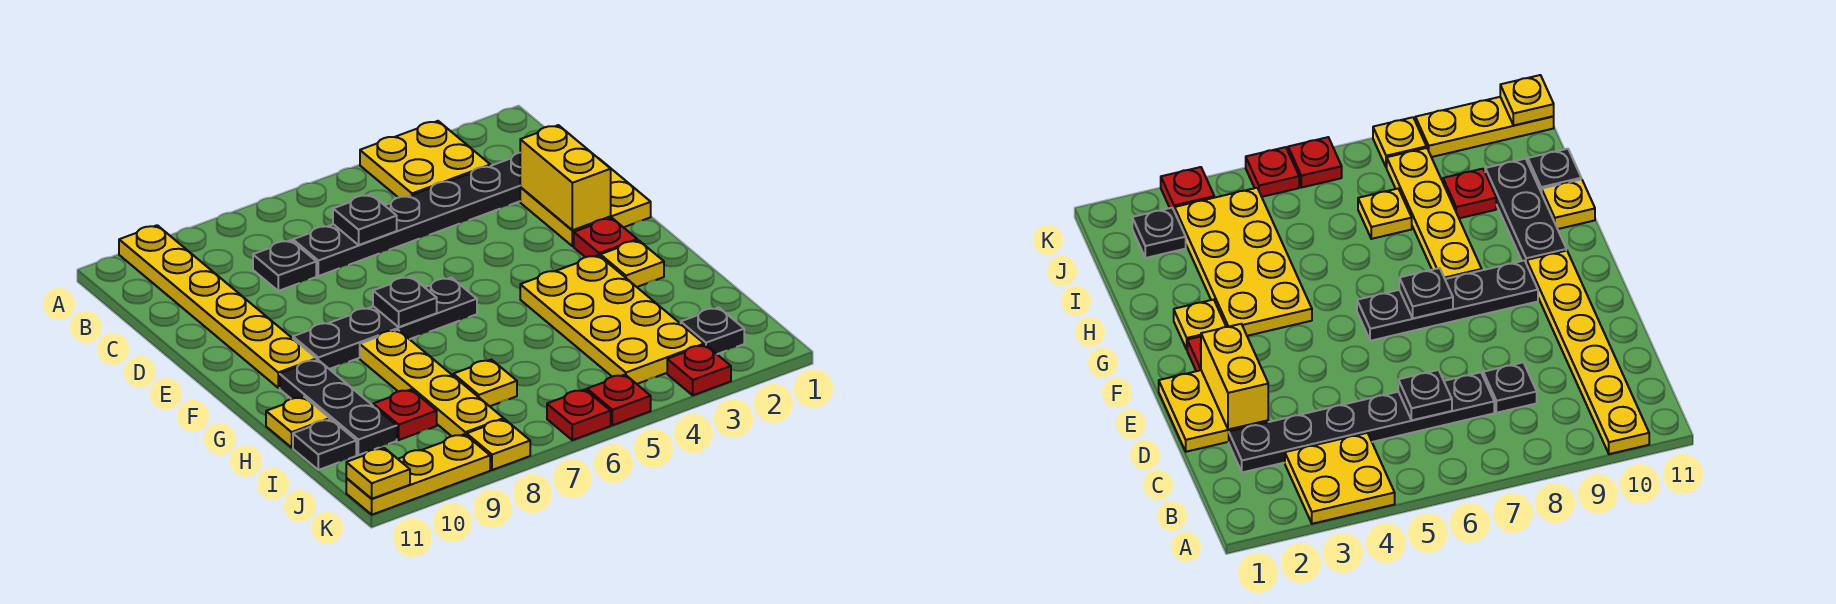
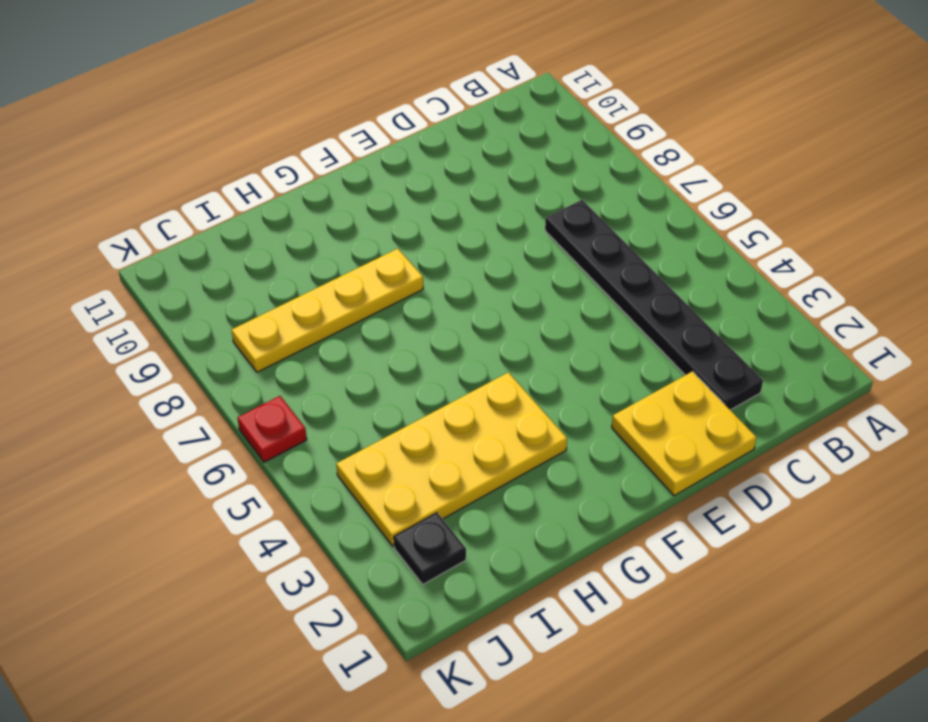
none -> yellow 2x2 plate [360,121,490,198]
none -> yellow 1x6 plate [119,225,316,388]
none -> black 1x1 plate [253,240,316,291]

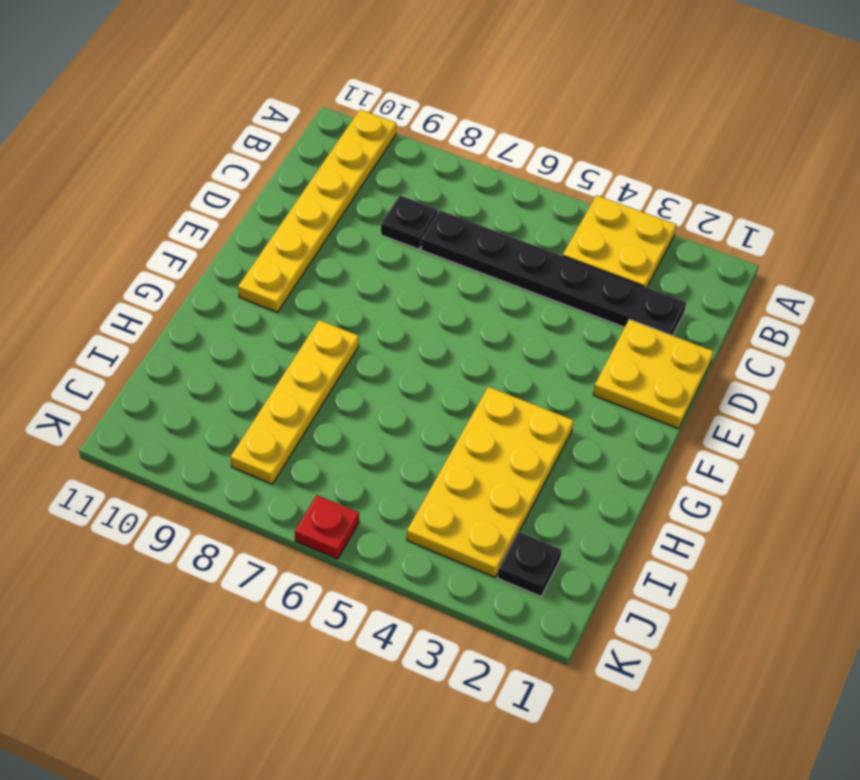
none -> red 1x1 plate [574,218,637,257]
none -> black 1x4 plate [293,278,477,369]
none -> yellow 1x1 plate [600,240,664,287]

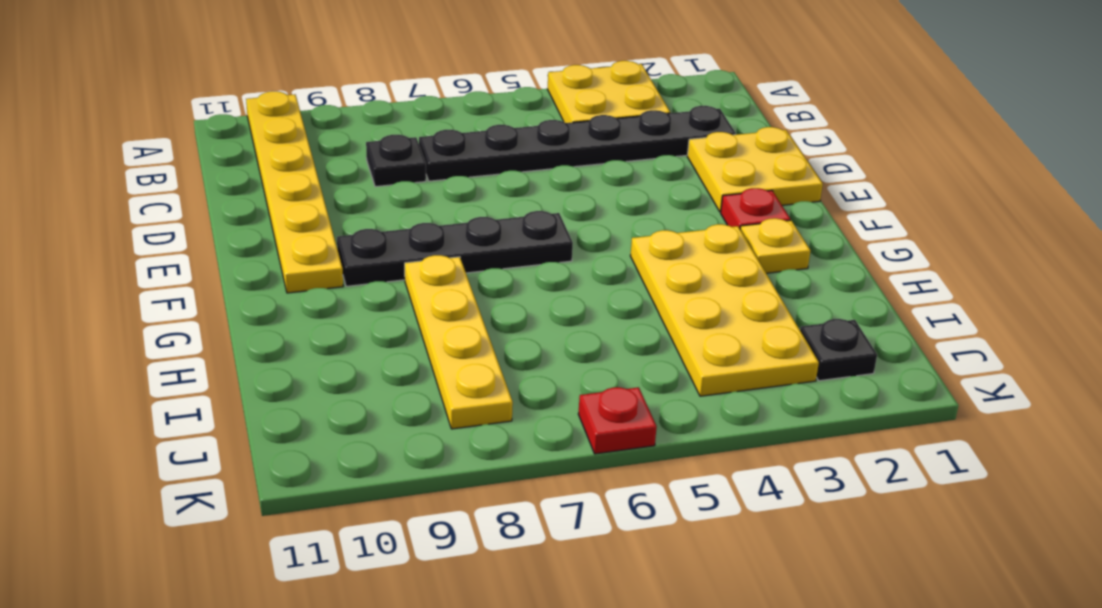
none -> black 1x3 plate [280,360,397,455]
none -> yellow 1x1 plate [266,397,330,447]
none -> yellow 1x1 plate [453,360,517,406]

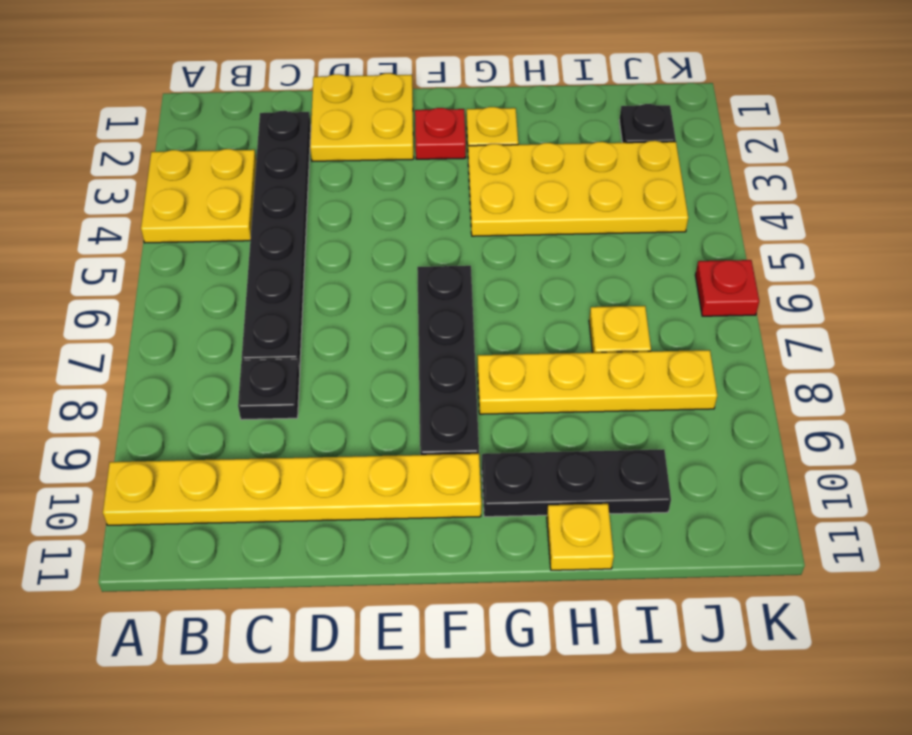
none -> red 1x1 plate [373,389,437,440]
none -> black 1x1 plate [293,419,356,470]
none -> red 1x1 plate [667,345,731,395]

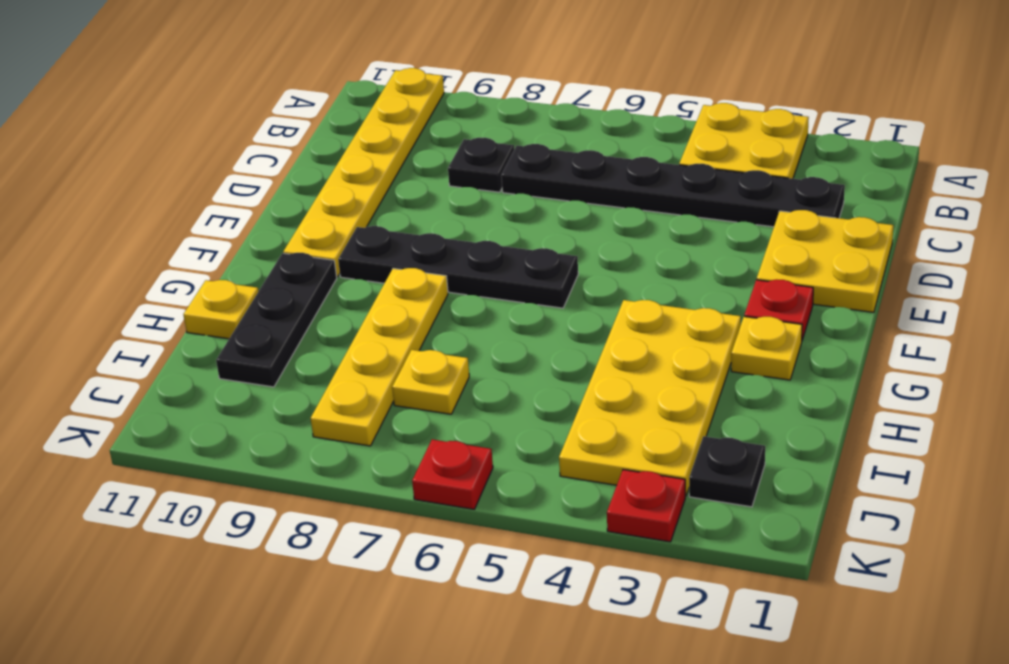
none -> red 1x1 plate [373,389,437,440]
none -> black 1x1 plate [293,419,356,470]
none -> red 1x1 plate [587,375,651,425]

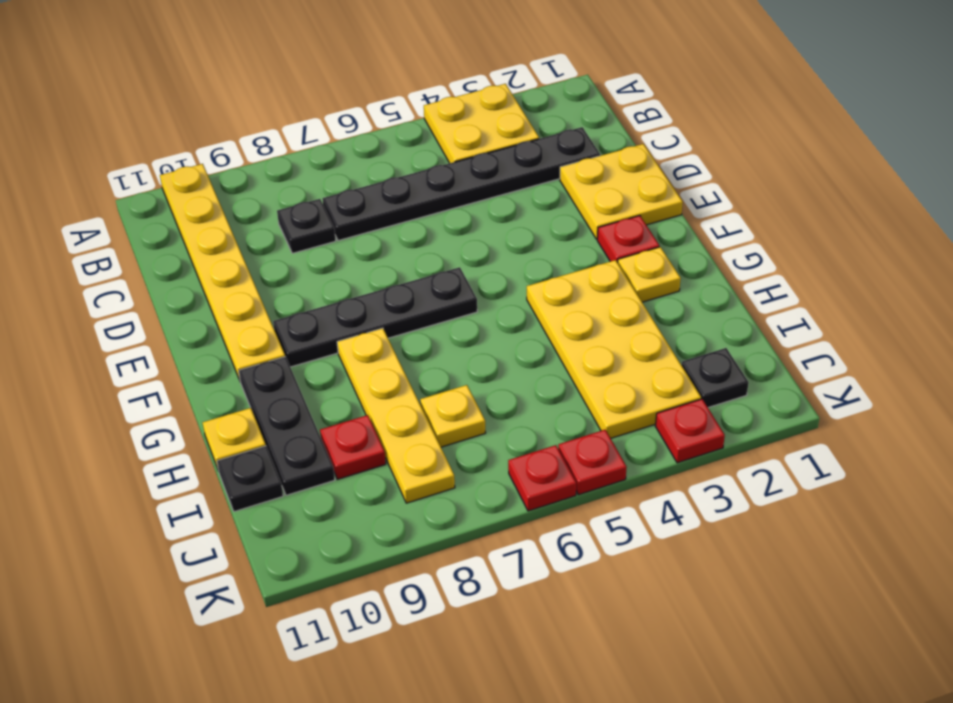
none -> yellow 1x1 plate [467,419,530,470]
none -> yellow 1x3 plate [346,434,490,515]
none -> black 1x1 plate [333,194,397,245]

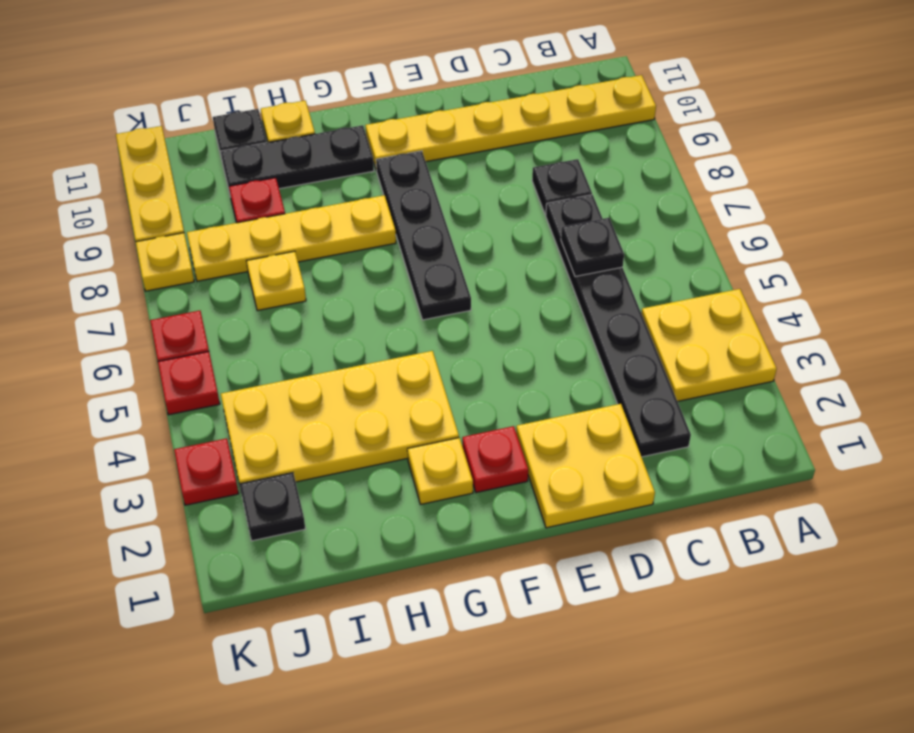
none -> yellow 1x2 brick [520,125,611,230]
none -> black 1x1 plate [373,276,437,327]
none -> yellow 1x1 plate [346,448,410,499]

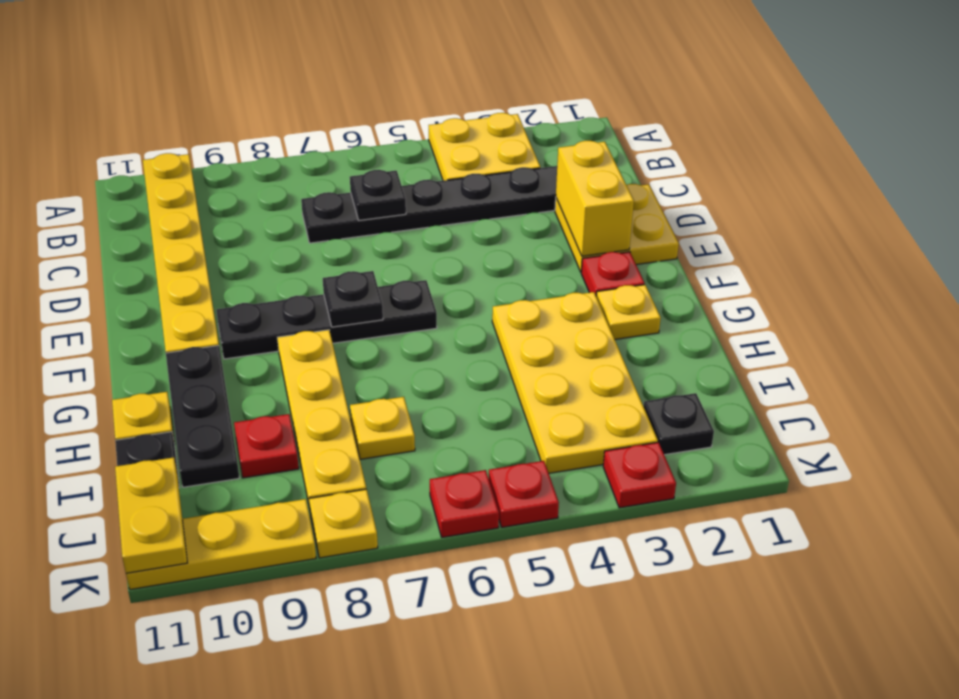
yellow 1x2 plate [115,457,187,573] -> yellow 1x1 plate [346,448,410,499]
none -> black 1x1 plate [253,240,316,291]

